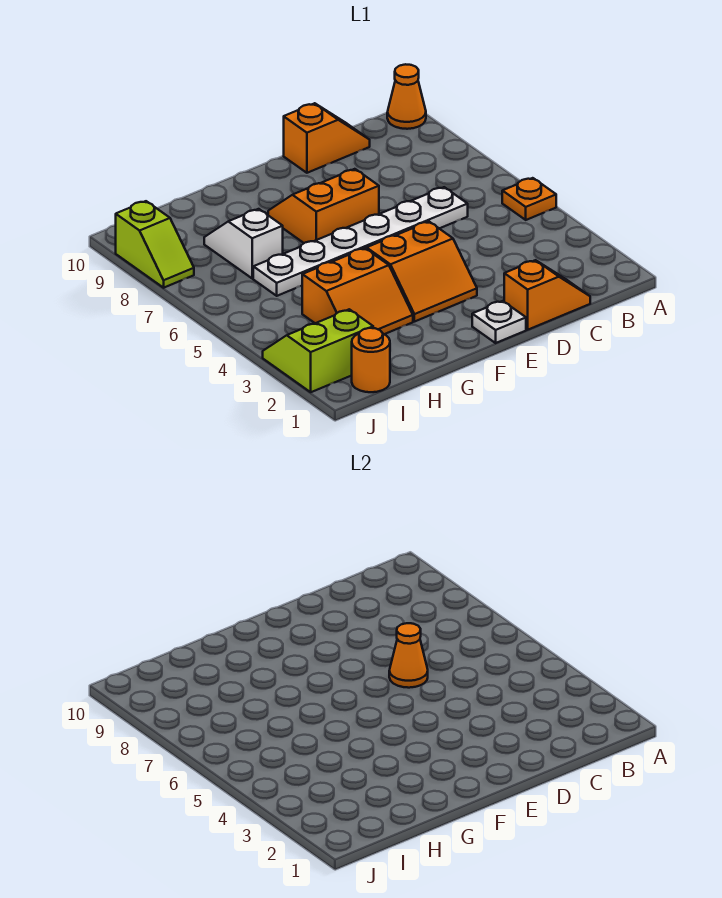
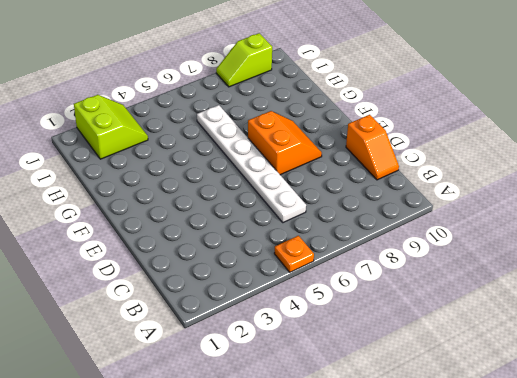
none -> orange 1x1 cone [387,64,426,129]
none -> orange 1x2 slope [504,260,590,330]
none -> white 1x1 plate [472,301,526,343]

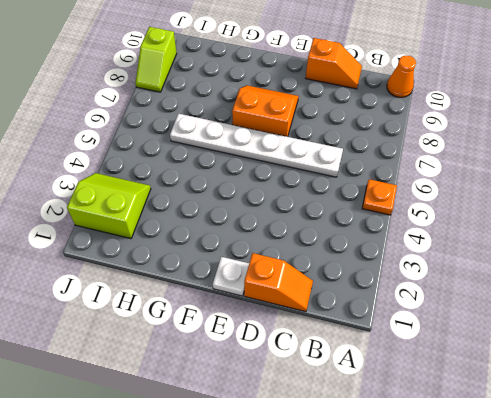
none -> orange 2x2 slope [367,222,477,322]
none -> orange 2x2 slope [302,248,413,334]
none -> white 1x2 slope [204,209,283,278]

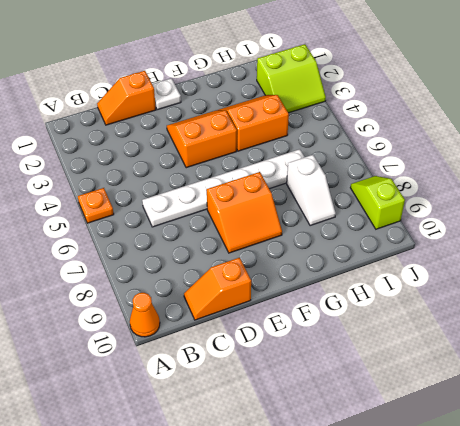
none -> orange 1x1 round brick [352,328,390,392]
none -> orange 1x1 cone [389,623,428,688]

